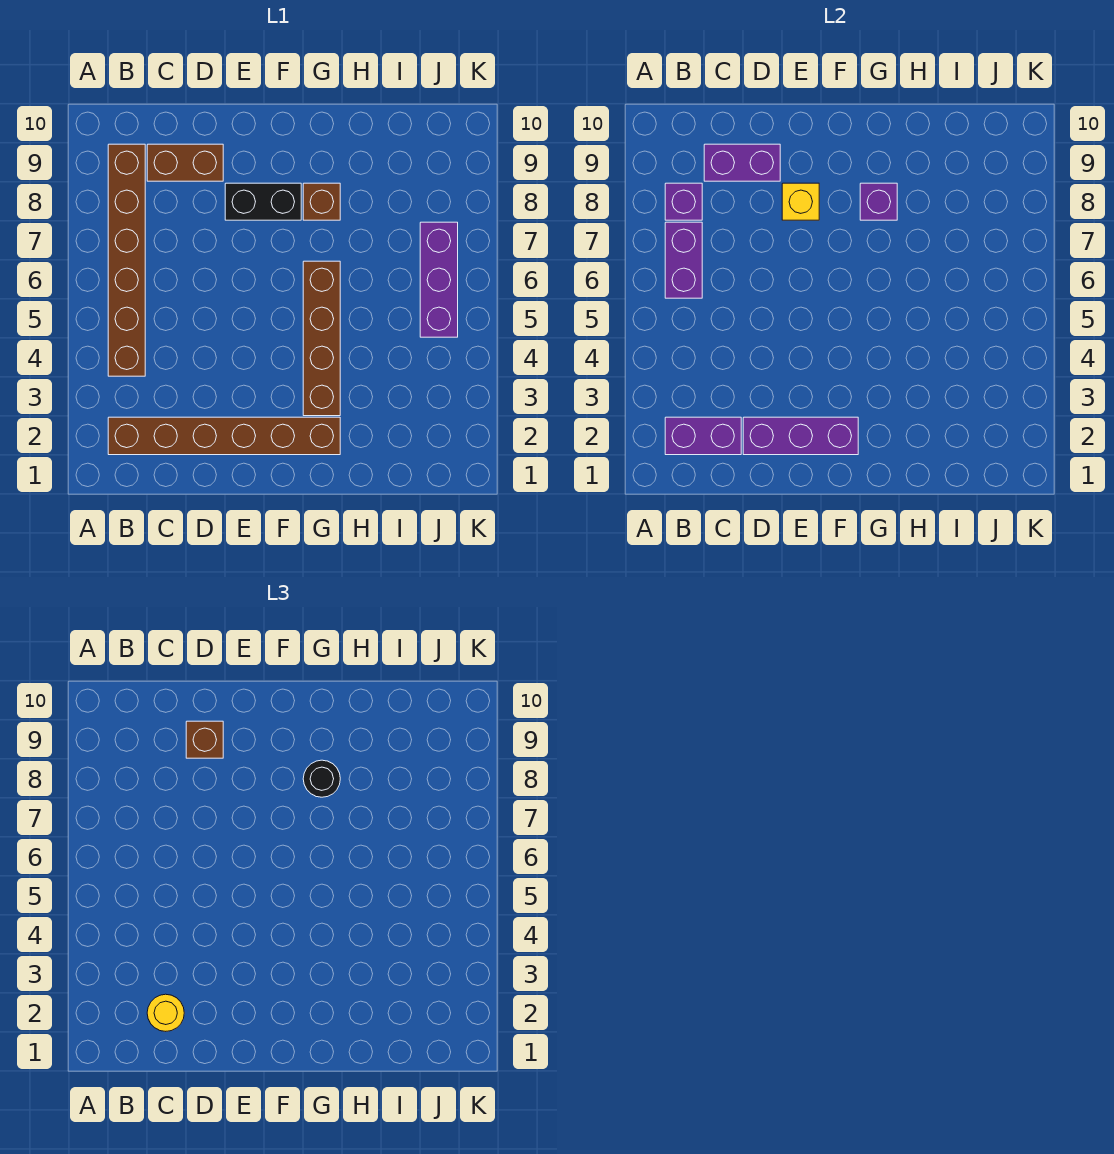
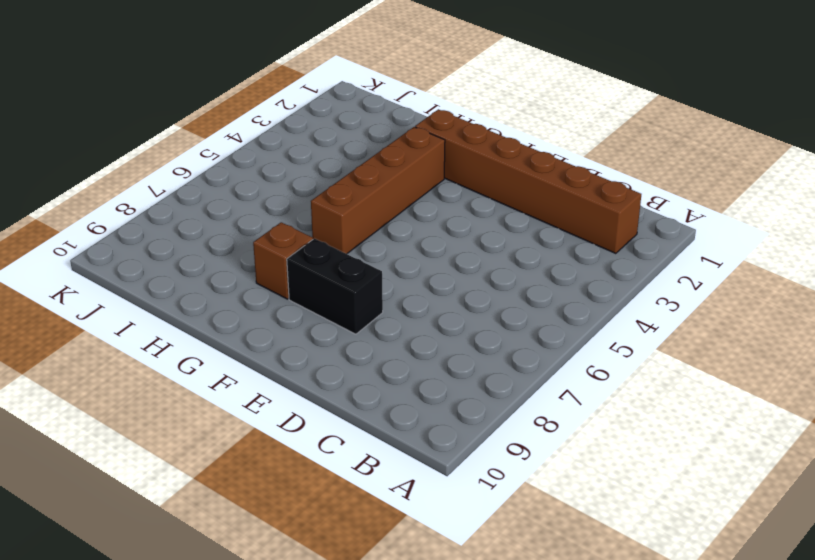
none -> brown 1x6 brick [108,144,145,376]
none -> brown 1x2 brick [147,144,223,181]
none -> purple 1x3 brick [420,222,458,337]

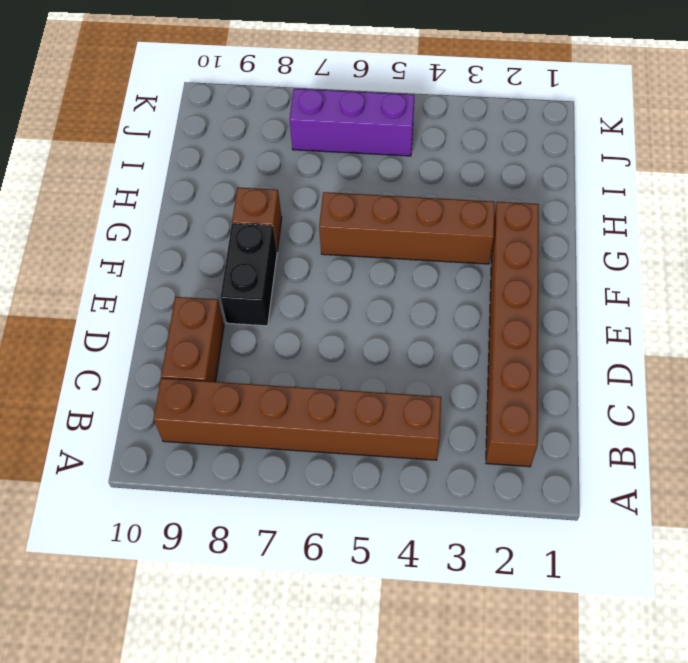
none -> purple 1x2 brick [665,417,741,455]
none -> purple 1x2 brick [665,222,702,298]
none -> purple 1x1 brick [665,183,702,220]

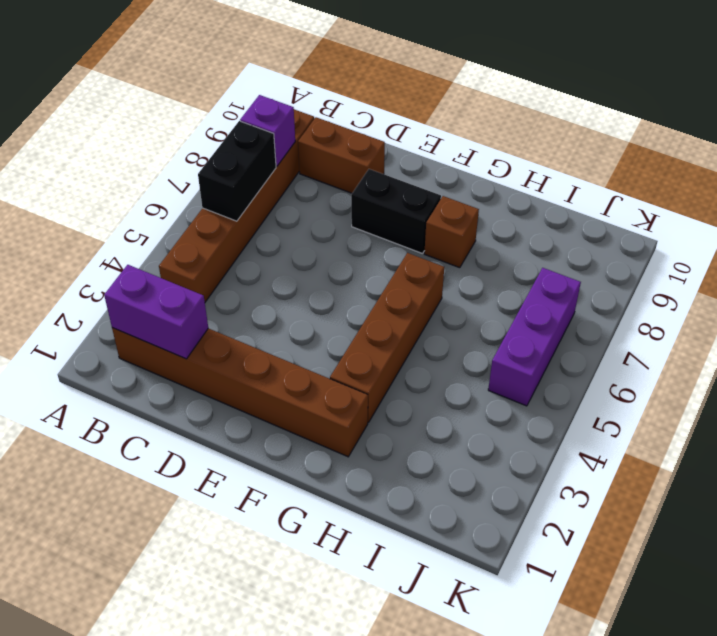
black 1x2 brick [198,121,276,221] -> purple 1x2 brick [665,222,702,298]
none -> purple 1x2 brick [704,144,780,181]
none -> purple 1x3 brick [743,417,858,455]
none -> yellow 1x1 brick [782,183,819,220]

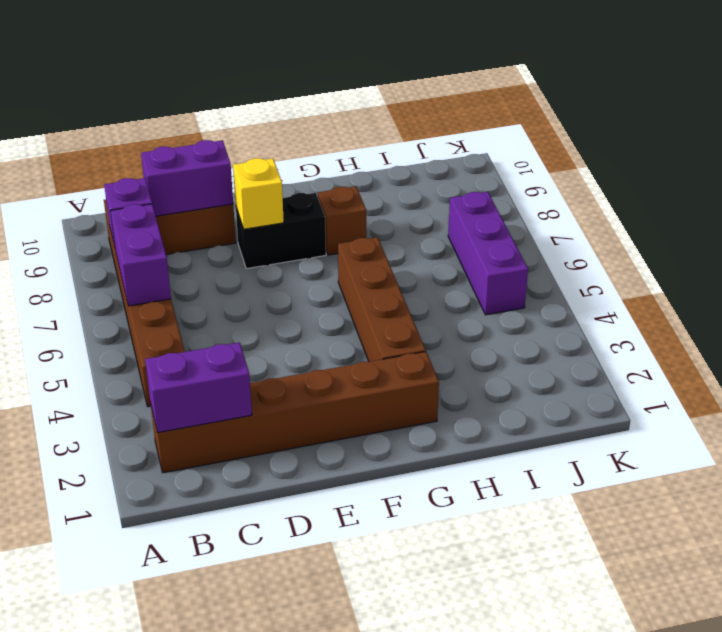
none -> purple 1x3 brick [743,417,858,455]
none -> purple 1x1 brick [860,183,897,220]
none -> yellow 1x1 round brick [147,994,184,1031]

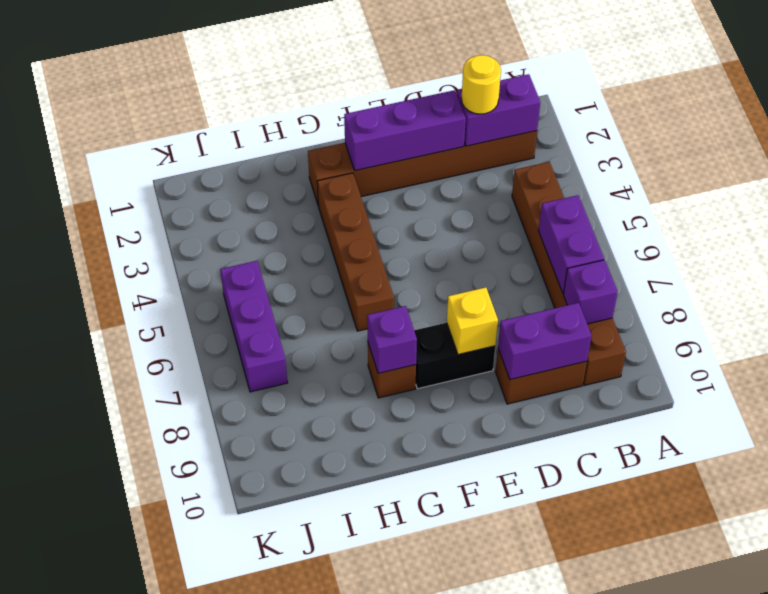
none -> brown 1x1 brick [186,721,223,758]
none -> black 1x1 round brick [303,760,340,797]

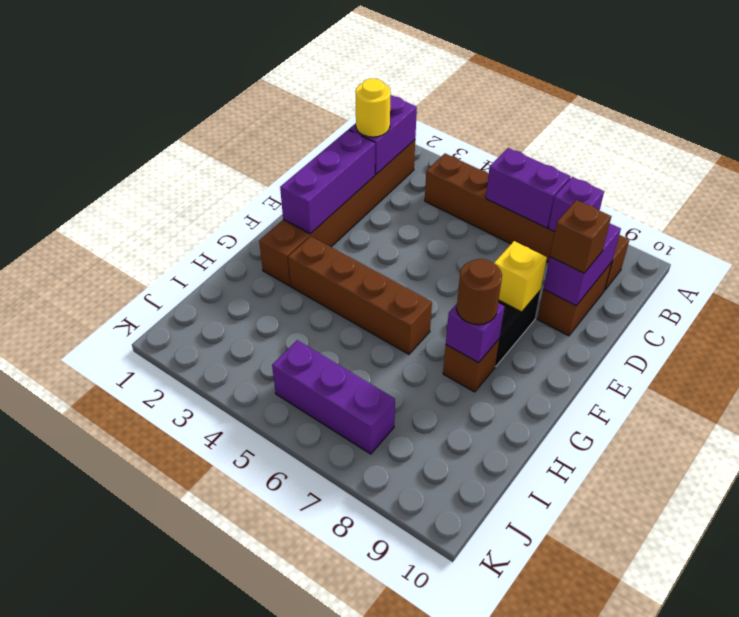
brown 1x1 round brick [457,259,502,325] -> black 1x1 round brick [303,760,340,797]

